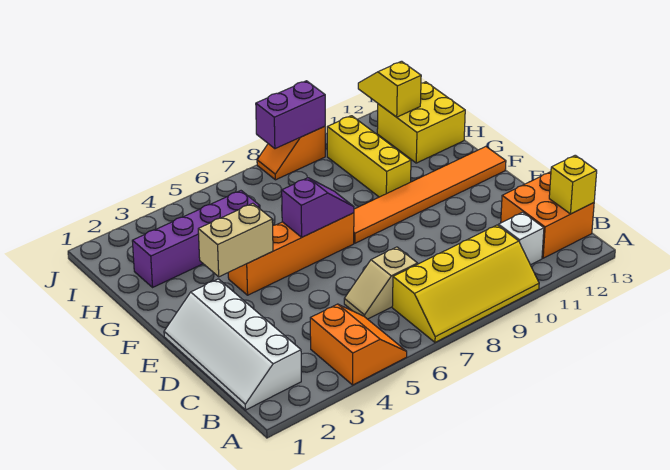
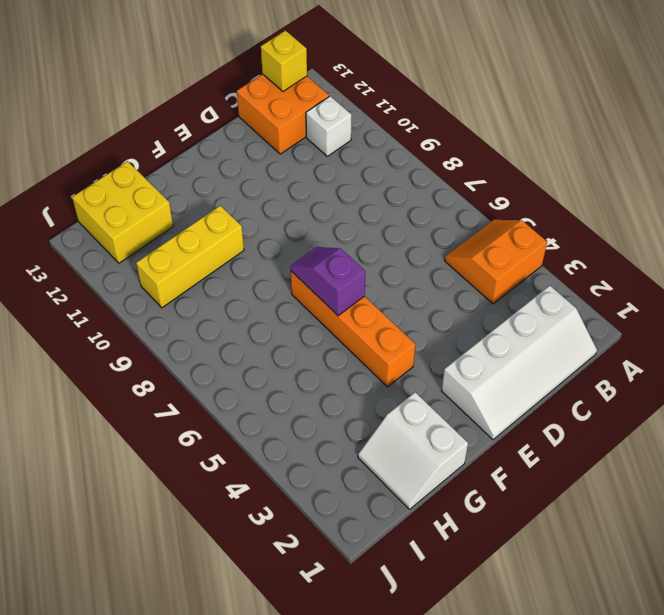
white 2x2 slope [358,392,468,509] -> purple 1x4 brick [132,191,260,287]
none -> yellow 2x4 slope [392,225,539,342]
none -> tan 1x2 slope [344,247,418,319]
none -> orange 1x6 tile [354,147,506,243]

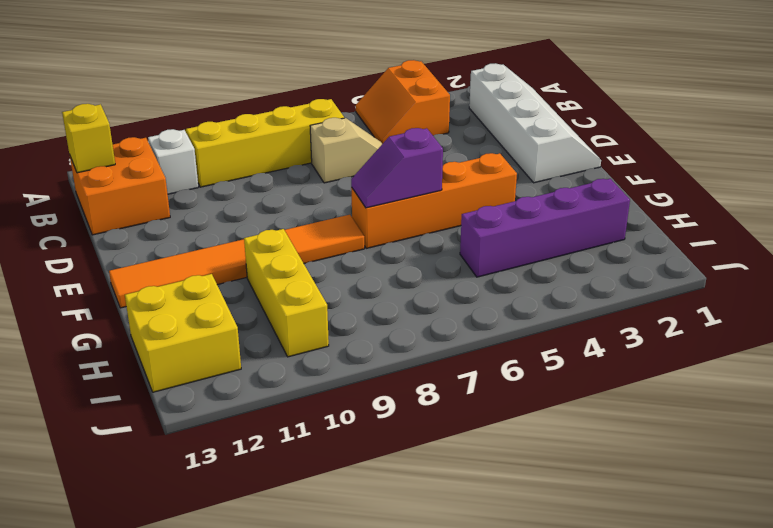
none -> orange 1x2 slope [257,126,325,180]
none -> tan 1x2 brick [198,203,273,277]
none -> yellow 1x2 slope [358,61,421,117]

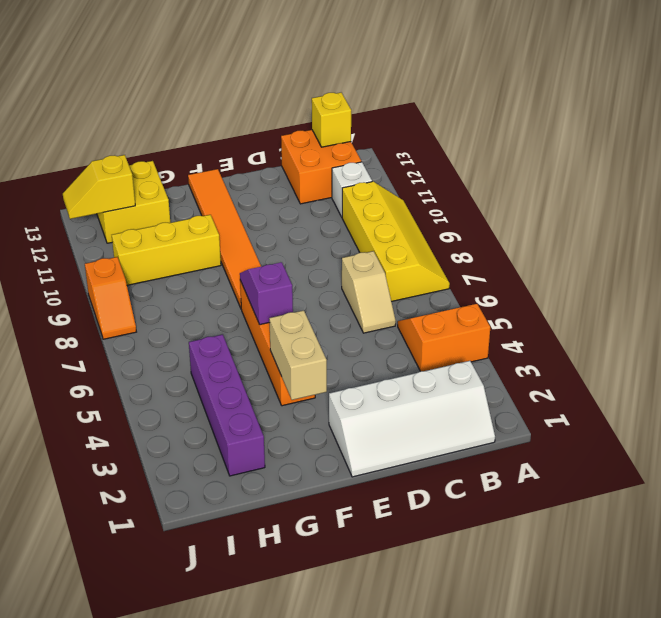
none -> purple 1x2 brick [256,81,325,149]

